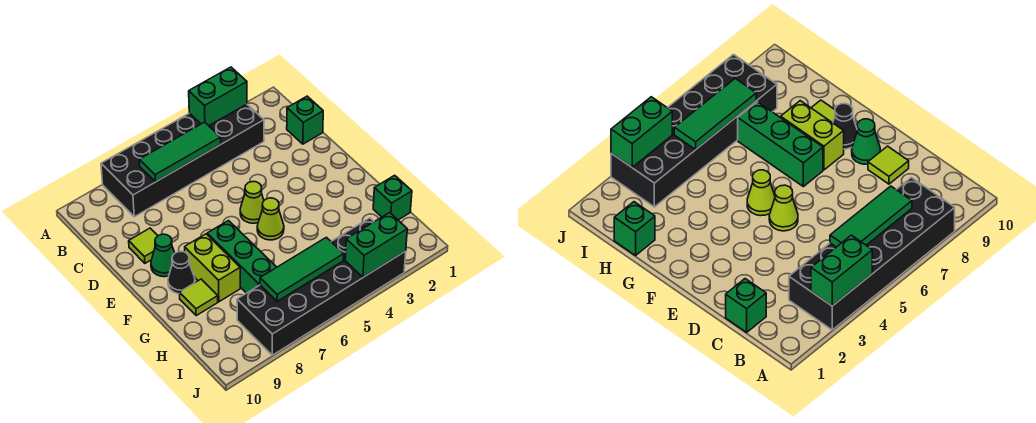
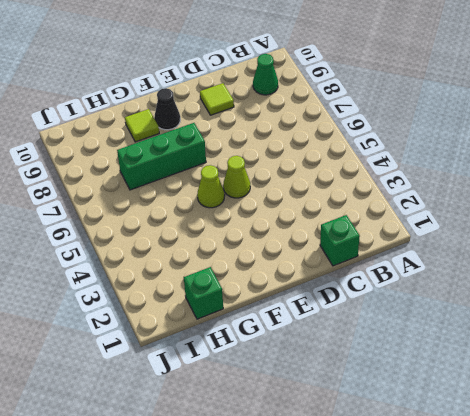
green 1x1 cone [253,54,278,95] -> green 1x1 cone moved to [151,234,175,277]
none -> black 2x6 brick [101,104,264,217]
none -> lime 1x2 brick [185,234,240,302]
none -> black 2x6 brick [237,218,406,355]

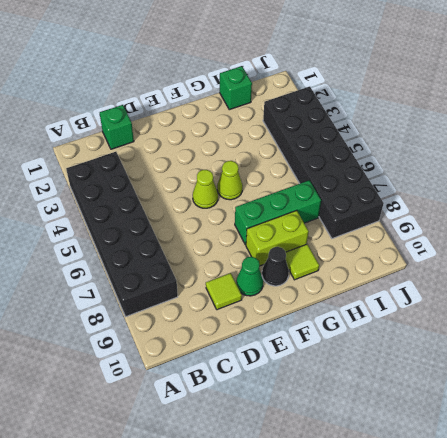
none -> green 1x2 brick [189,67,247,126]
none -> green 1x3 tile [139,122,221,182]
none -> green 1x3 tile [260,237,344,301]

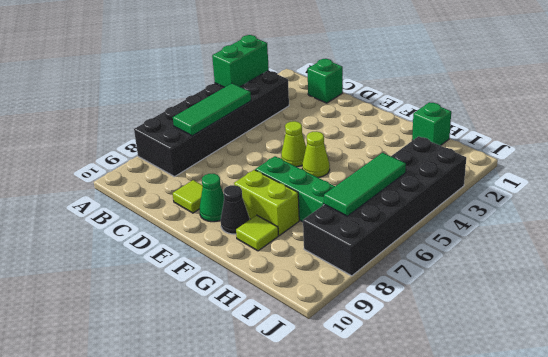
none -> green 1x2 brick [345,213,407,277]

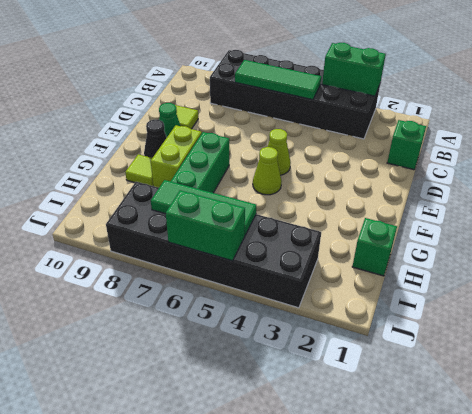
green 1x2 brick [166,190,245,261] -> green 1x2 brick moved to [345,213,407,277]

